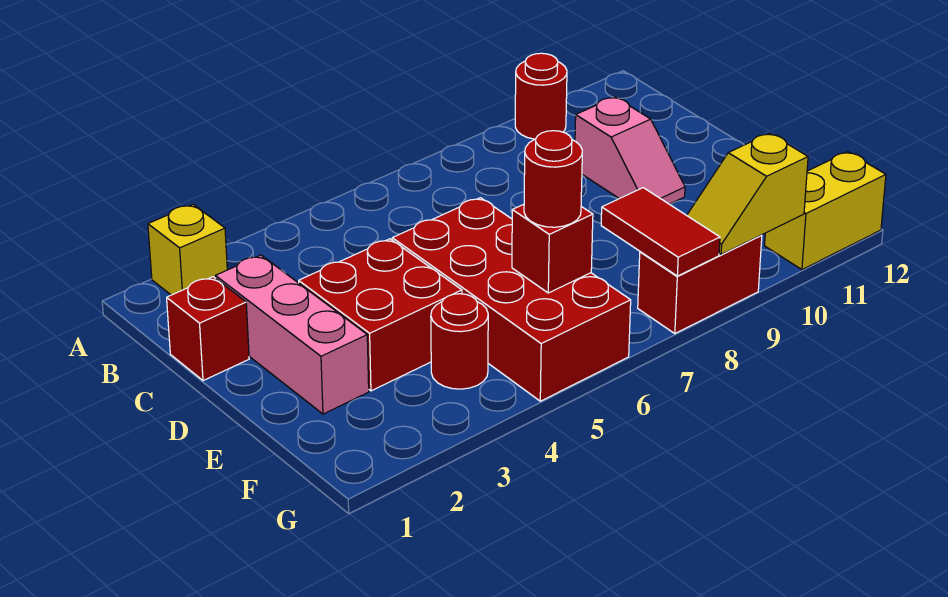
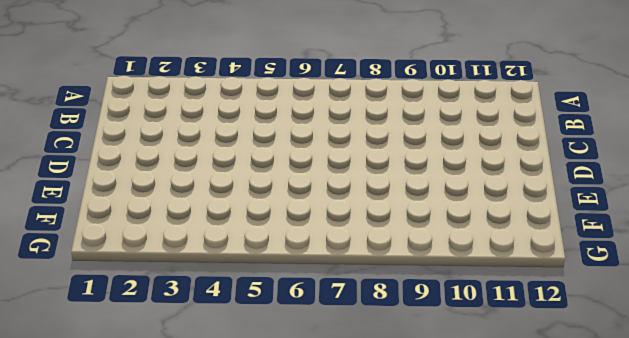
none -> yellow 1x1 brick [148,204,227,295]
none -> red 1x1 round brick [515,53,567,139]
none -> red 1x1 brick [167,277,249,381]

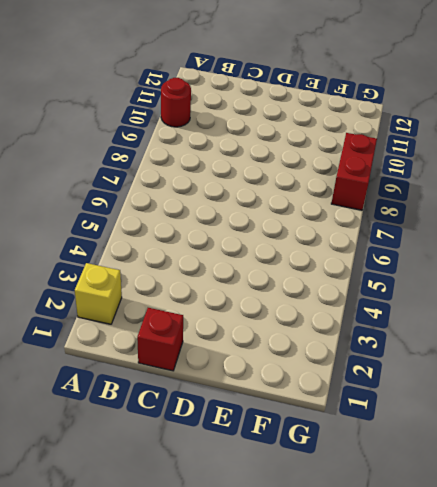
none -> pink 1x3 brick [215,255,369,414]
none -> pink 1x2 slope [575,97,685,204]
none -> red 2x2 brick [299,239,462,391]

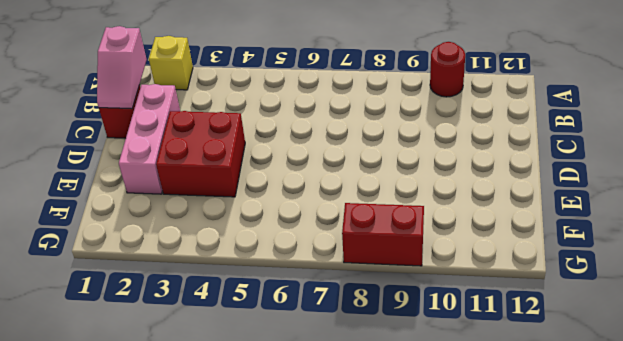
pink 1x2 slope [97,26,147,109] -> pink 1x2 slope moved to [575,97,685,204]
none -> red 2x4 brick [392,198,631,401]
none -> red 1x1 round brick [431,294,488,389]
none -> yellow 1x2 brick [765,152,886,270]

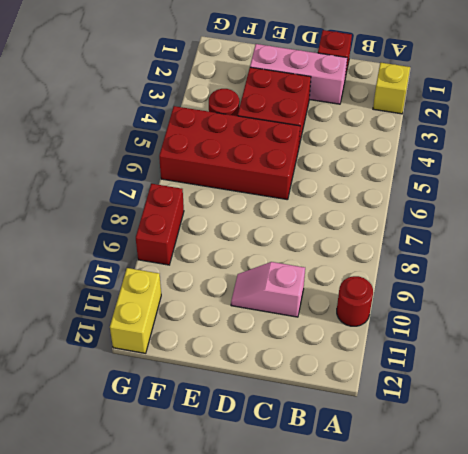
none -> red 1x1 brick [512,204,593,293]
none -> red 1x2 tile [601,188,720,276]
none -> yellow 1x2 slope [687,133,808,255]

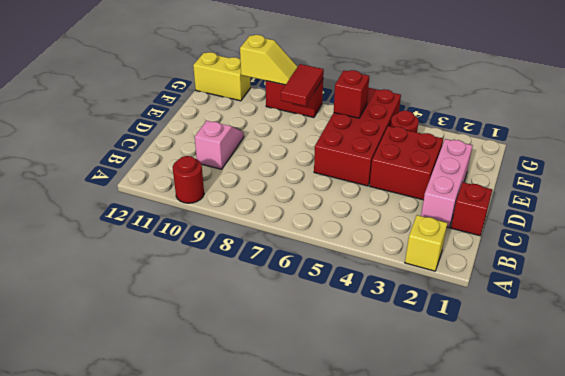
none -> red 1x1 round brick [524,131,582,227]

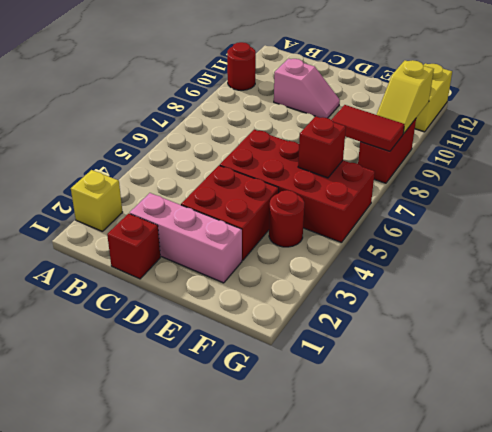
none -> red 1x1 round brick [524,131,582,227]

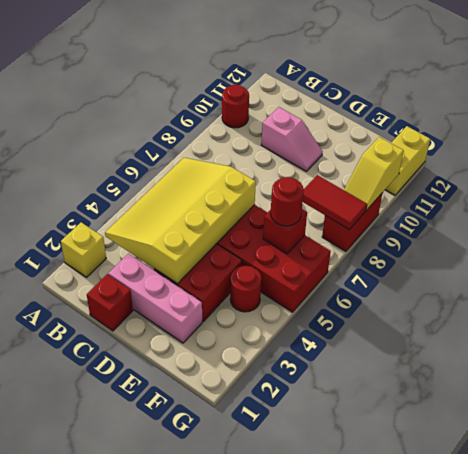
yellow 3x4 slope [105,158,256,284] -> none

